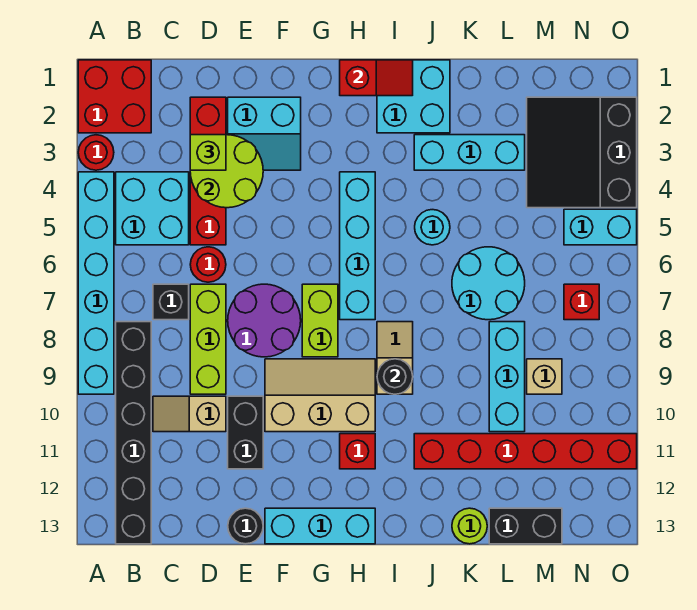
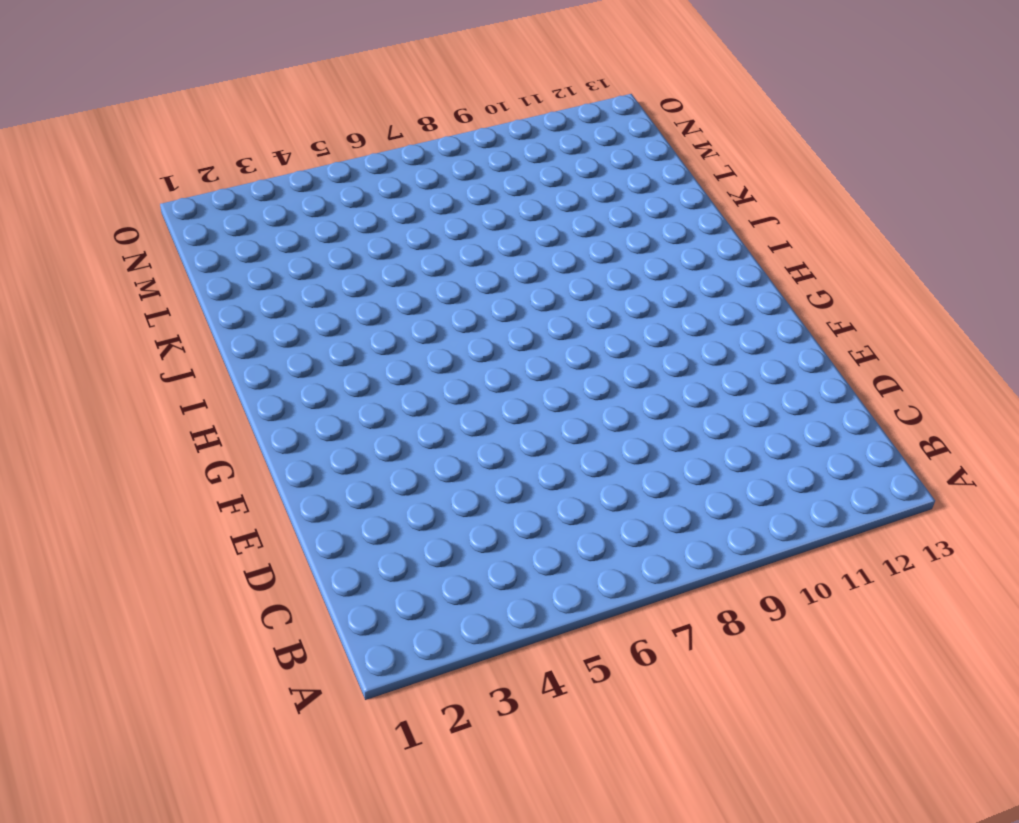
none -> red 2x2 brick [78,60,151,133]
none -> red 1x1 round brick [78,135,114,170]
none -> cyan 1x6 brick [78,172,114,394]
none -> cyan 2x2 brick [116,172,189,245]

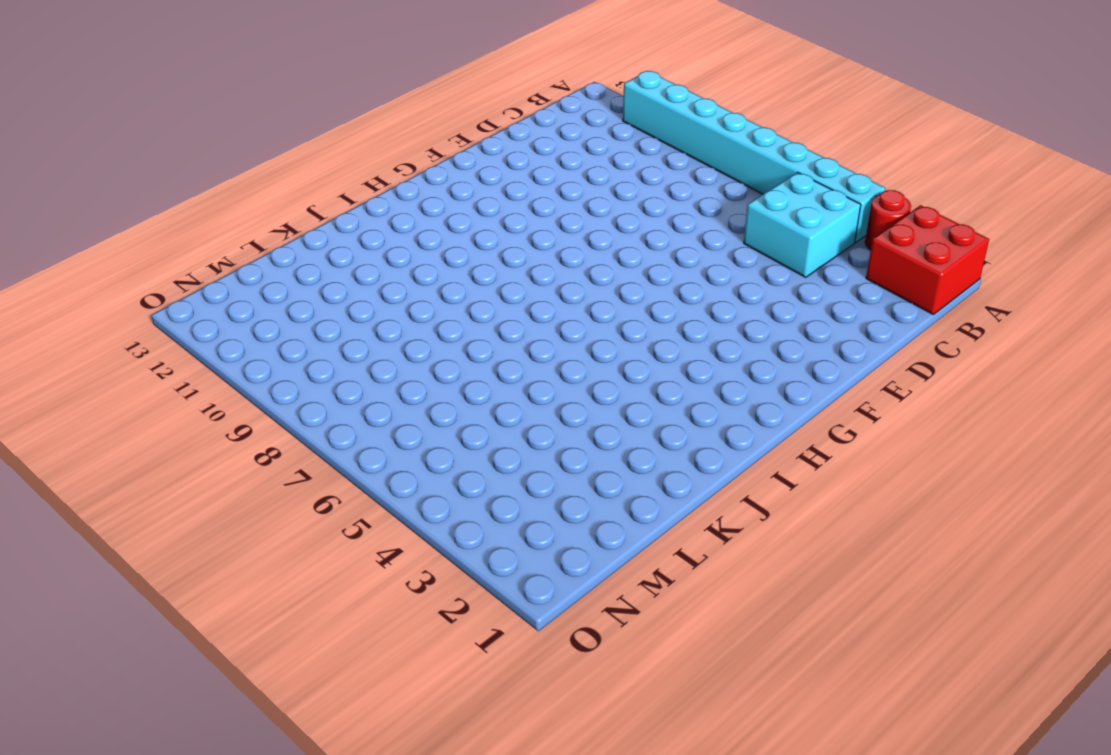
cyan 1x8 brick [623,71,885,242] -> cyan 1x6 brick [78,172,114,394]
none -> black 1x6 brick [116,322,151,544]
none -> black 1x1 brick [153,284,189,320]
none -> tan 1x2 slope [153,396,226,432]
none -> red 1x4 brick [190,97,226,245]

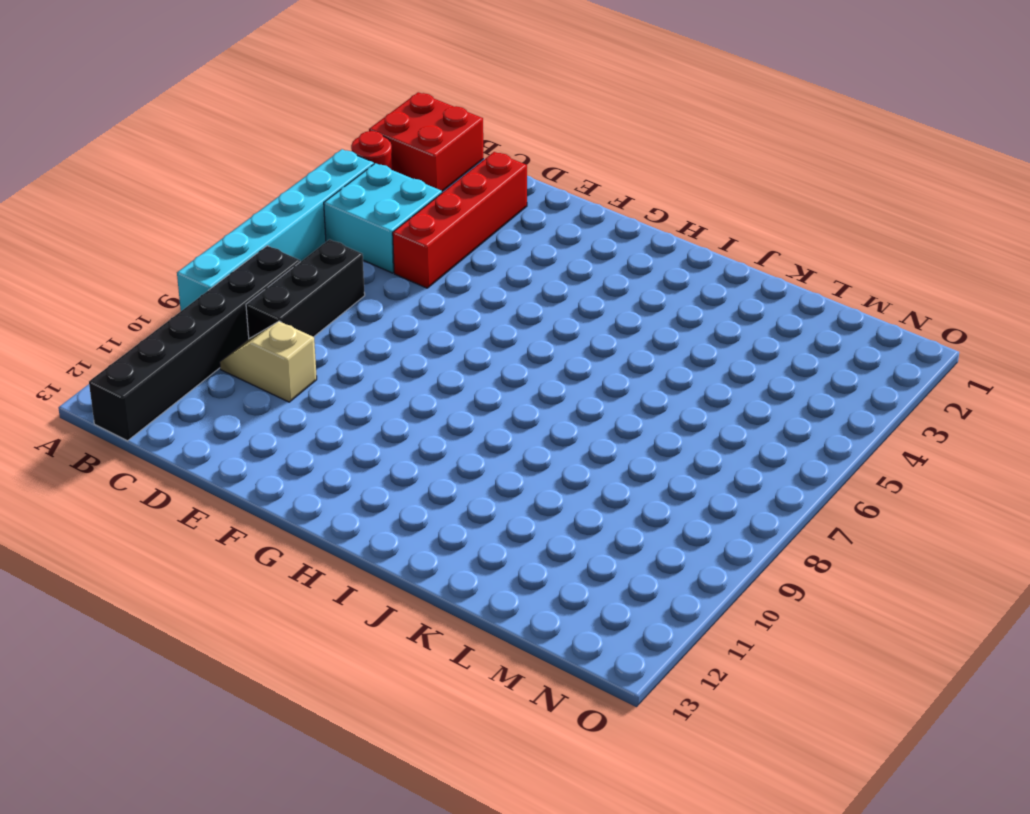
black 1x3 brick [246,239,365,339] -> black 1x1 brick [153,284,189,320]
none -> red 1x1 round brick [190,247,226,282]
none -> lime 1x3 brick [190,284,226,394]
none -> cyan 2x2 slope [228,97,301,170]
none -> purple 2x2 round brick [228,284,301,357]

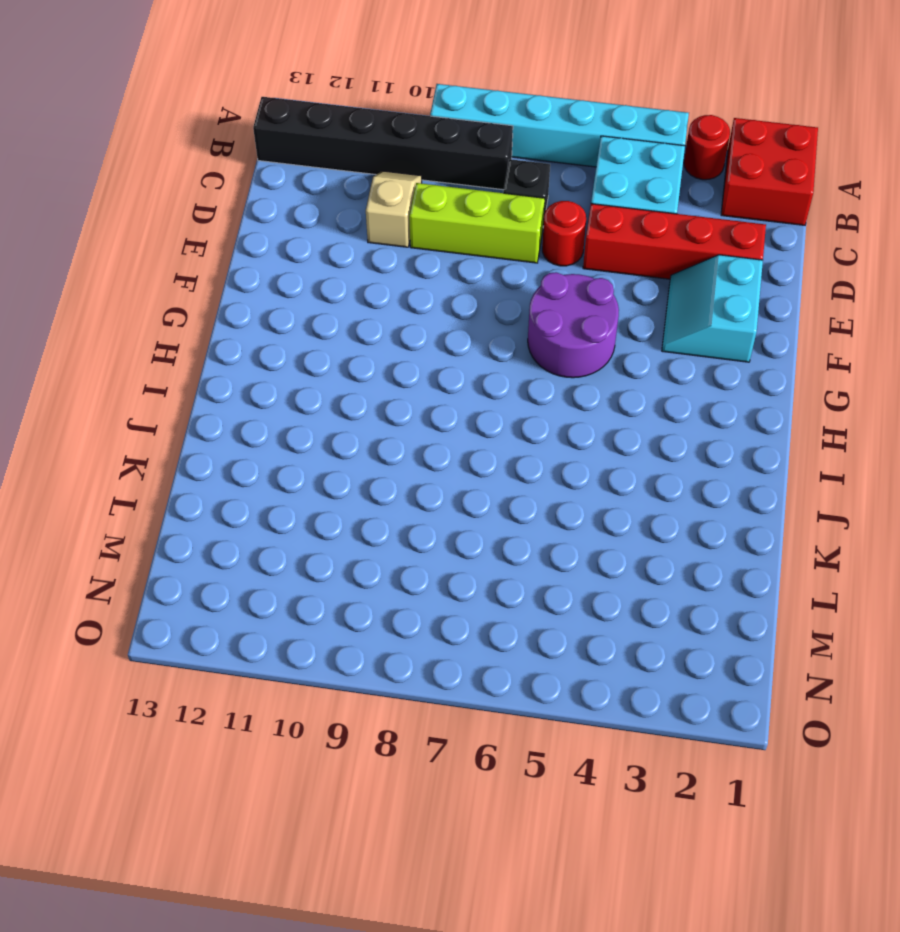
purple 2x2 round brick [528,272,619,378] -> purple 2x2 round brick moved to [228,284,301,357]
none -> black 1x2 brick [228,396,263,469]
none -> black 1x1 round brick [228,508,263,544]
none -> tan 2x3 slope [265,359,375,432]
none -> cyan 1x3 brick [265,508,375,544]

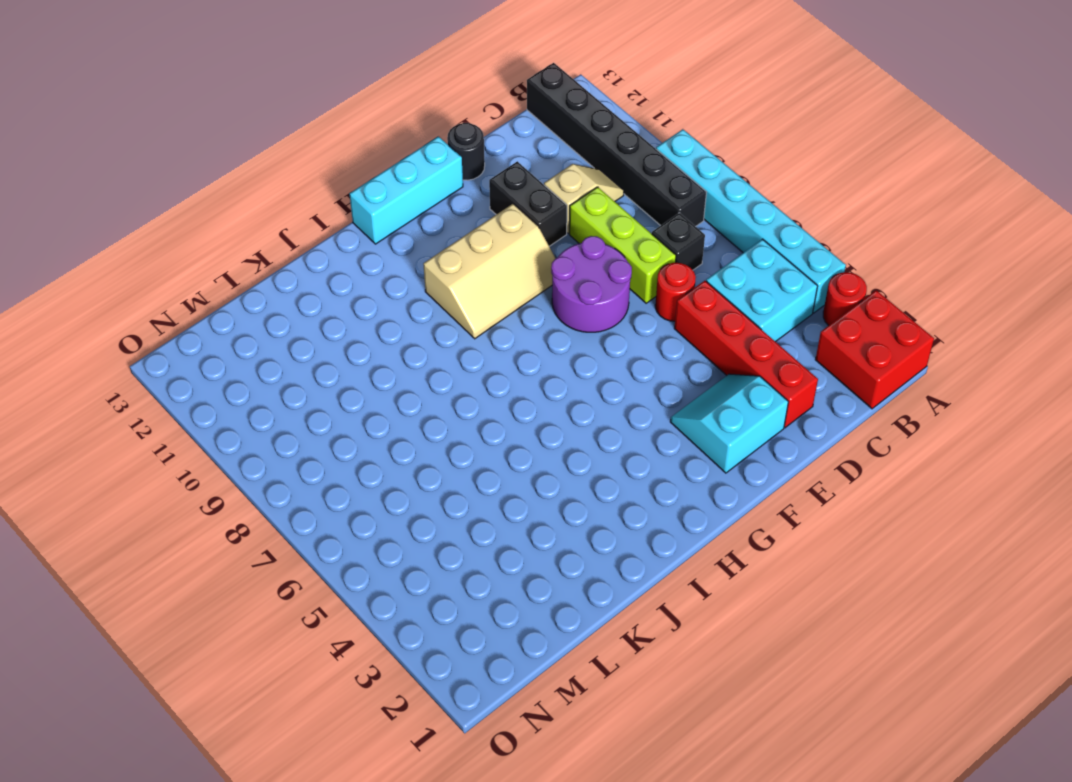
none -> lime 1x2 brick [302,284,338,357]
none -> cyan 1x4 brick [340,172,375,320]
none -> red 1x1 brick [340,434,375,469]
none -> cyan 2x2 brick [377,60,450,133]

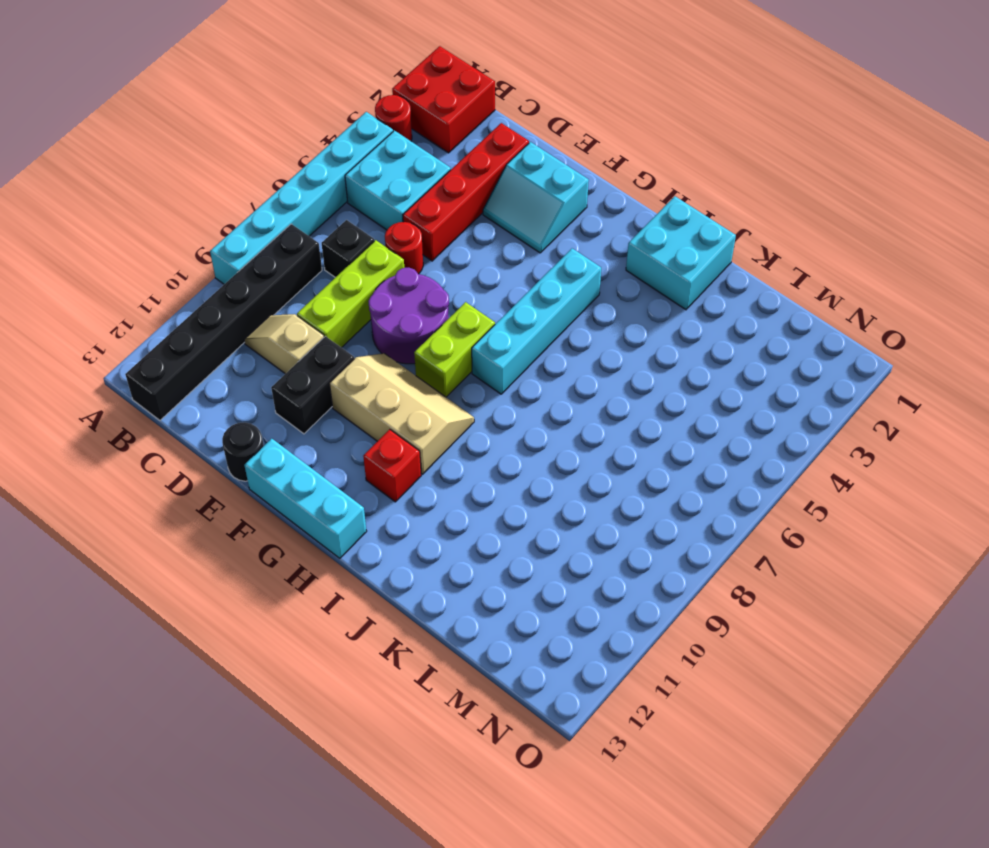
none -> tan 1x2 slope [377,322,413,394]
none -> cyan 1x3 brick [414,135,525,170]
none -> cyan 1x1 round brick [415,210,450,245]
none -> red 1x6 brick [414,434,637,469]

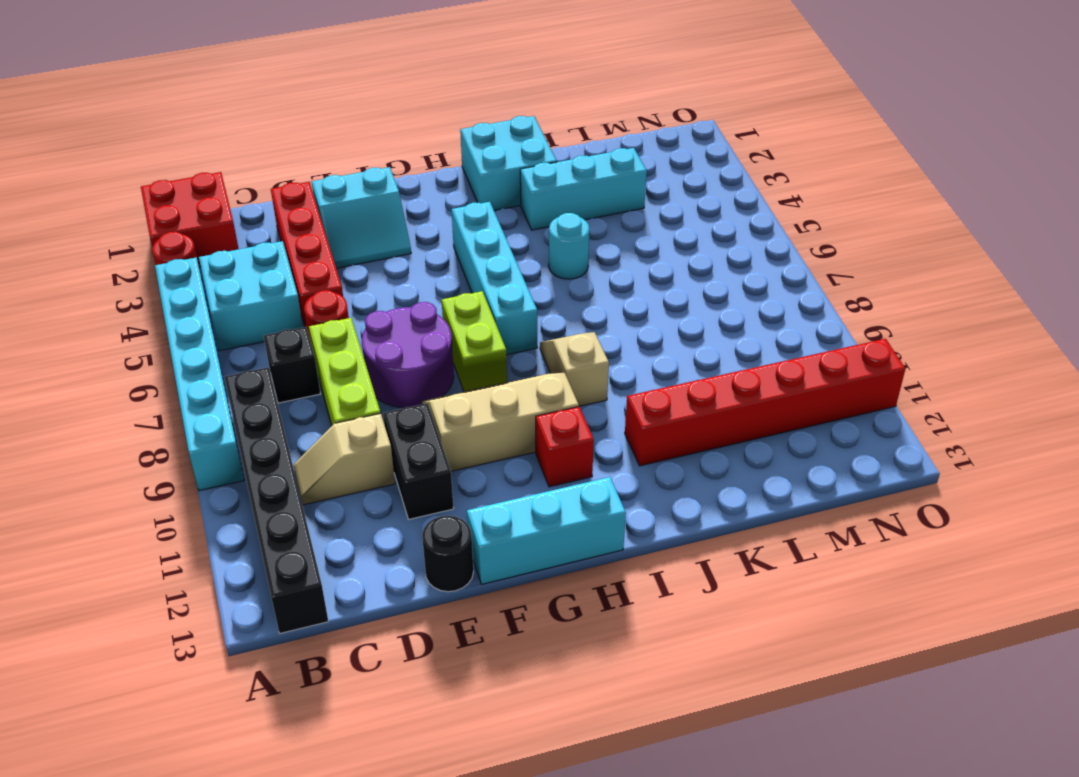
none -> cyan 2x2 round brick [452,247,525,320]
none -> lime 1x1 round brick [452,508,487,544]
none -> cyan 1x3 brick [489,322,525,432]
none -> black 1x2 brick [489,508,562,544]

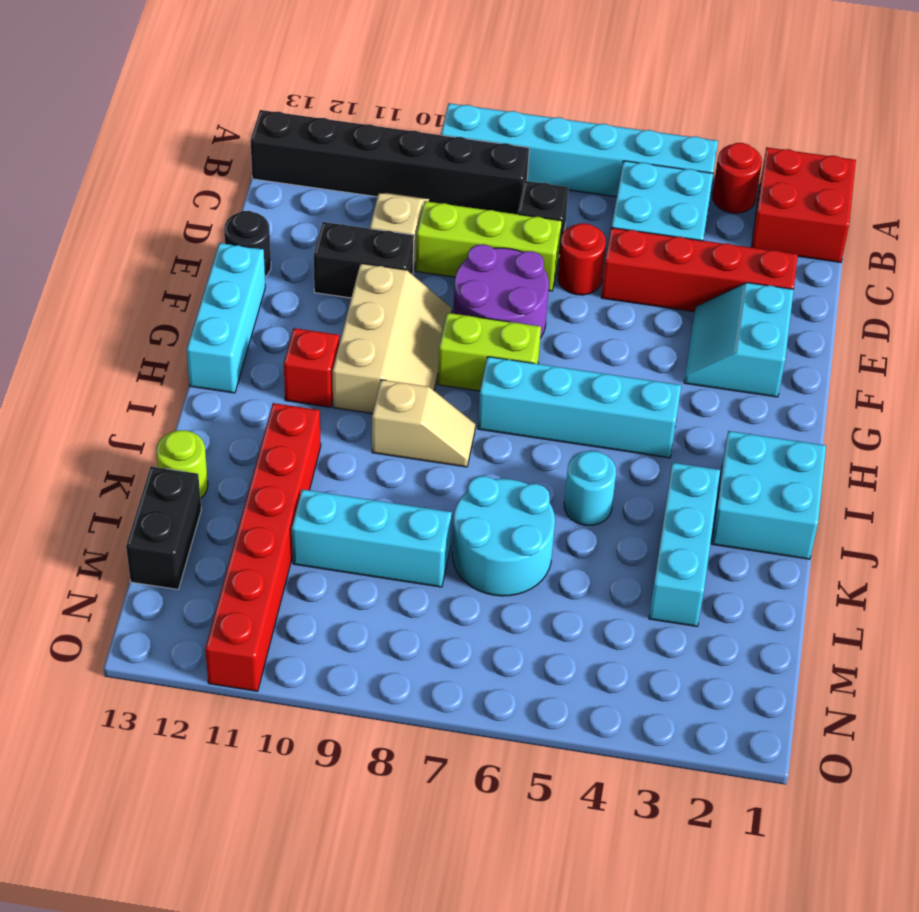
none -> black 3x3 slope [527,97,637,208]
none -> tan 1x1 brick [527,359,562,394]
none -> cyan 1x2 brick [564,209,637,245]
none -> red 1x1 brick [564,284,599,320]

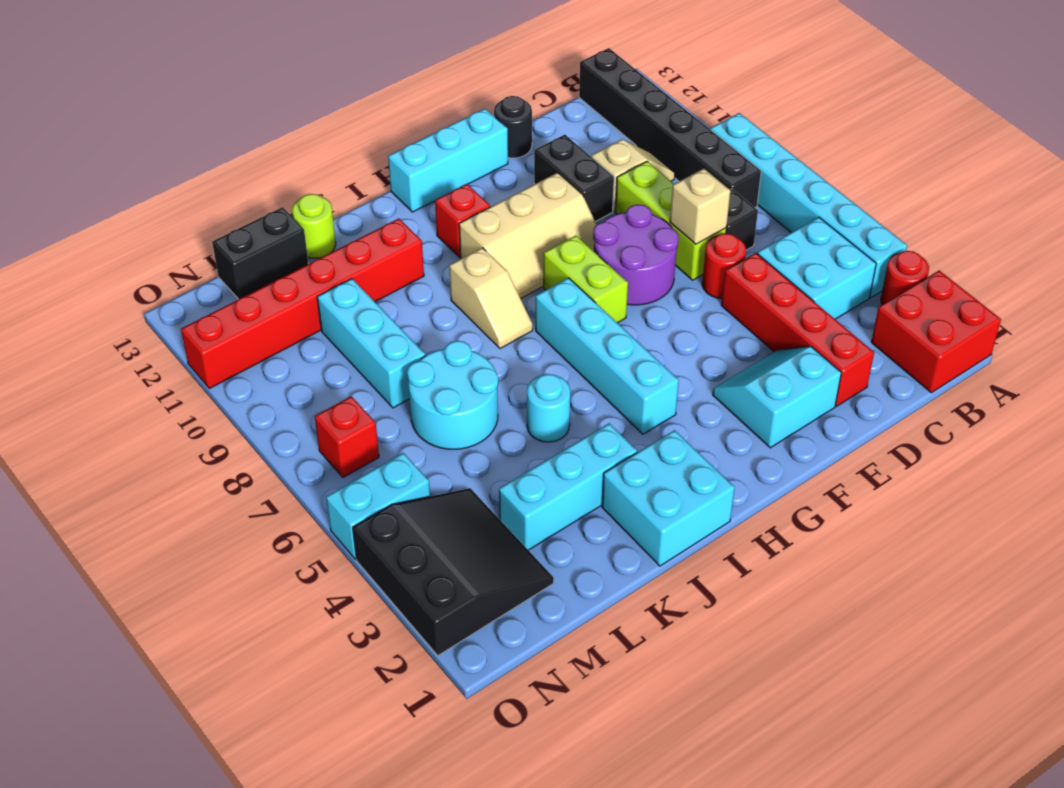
tan 1x1 brick [670,169,730,244] -> tan 1x1 brick moved to [527,359,562,394]
none -> lime 2x2 round brick [190,135,263,208]
none -> red 1x2 slope [340,60,413,96]
none -> black 1x1 round brick [377,359,413,394]
none -> lime 1x1 brick [190,135,226,170]

